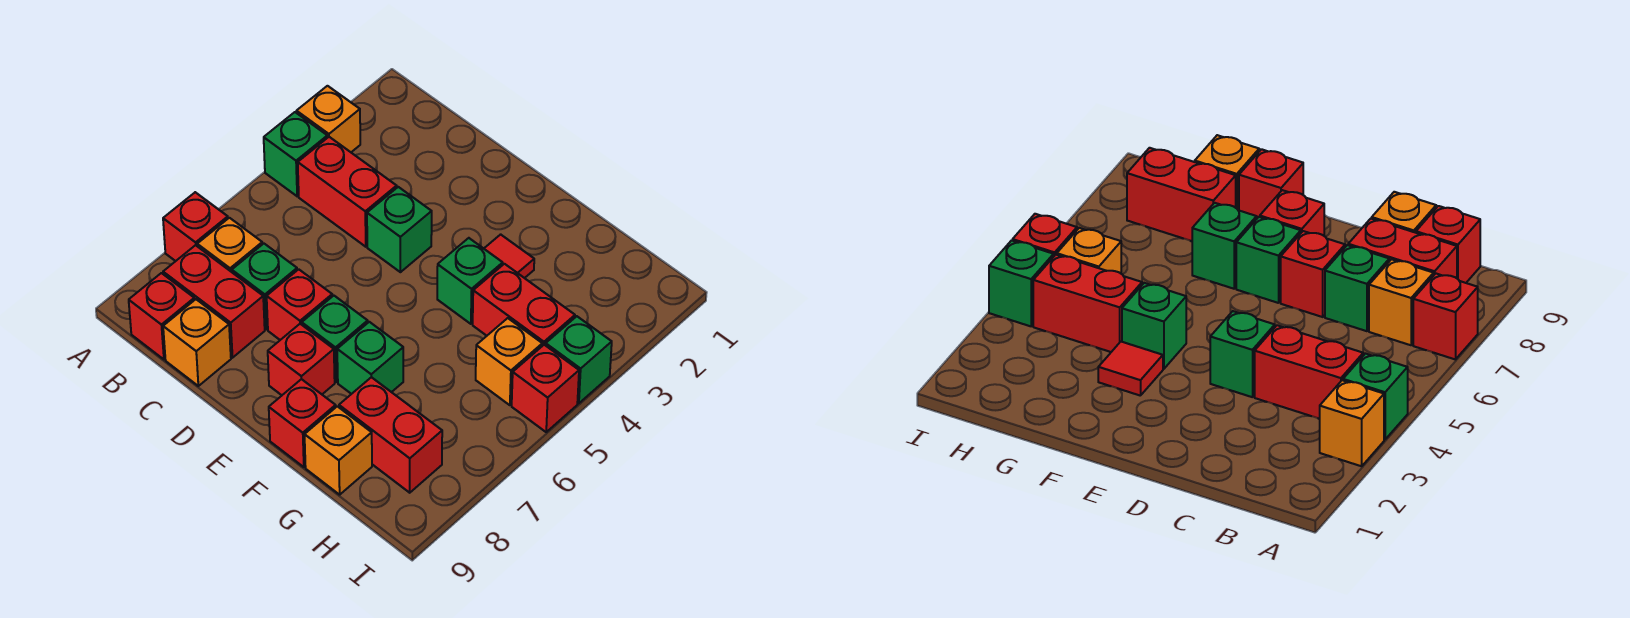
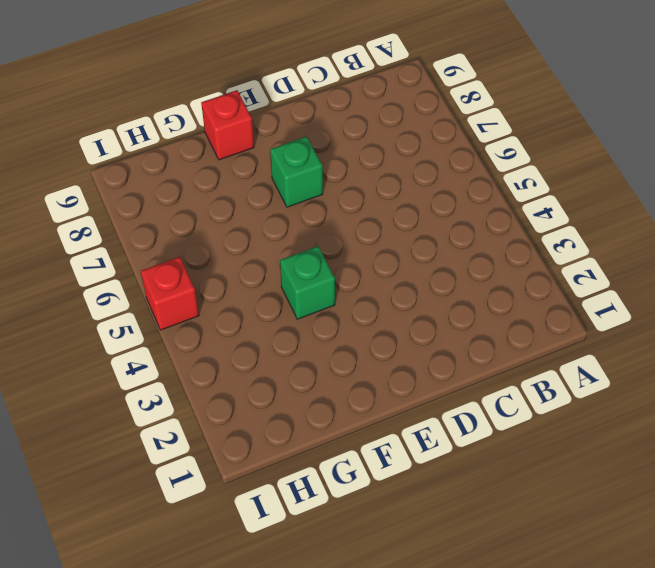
none -> orange 1x1 brick [296,86,360,152]
none -> green 1x1 brick [264,112,327,196]
none -> red 1x1 brick [163,192,228,261]

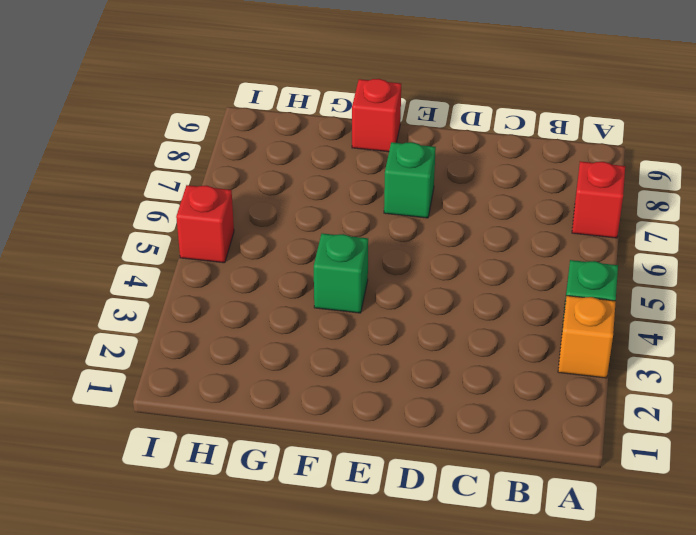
none -> red 1x2 brick [298,137,397,247]
none -> orange 1x1 brick [197,218,262,272]
none -> red 1x2 brick [163,245,265,358]

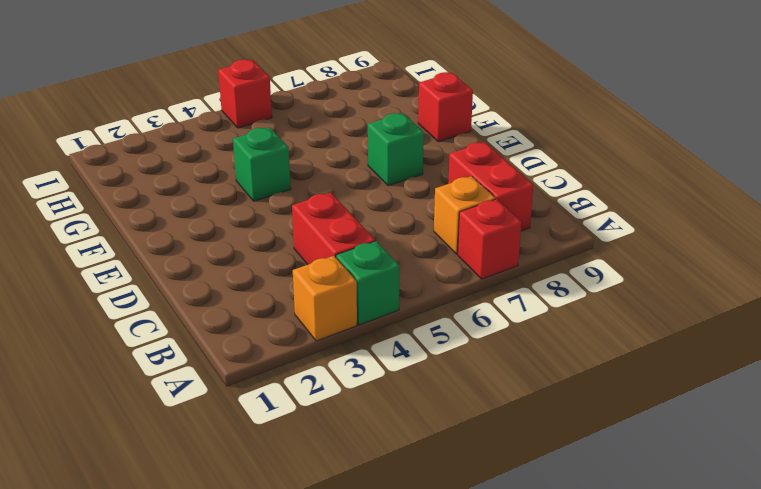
none -> red 1x1 brick [129,273,194,359]
none -> green 1x1 brick [232,244,297,329]
none -> orange 1x1 brick [163,299,231,386]

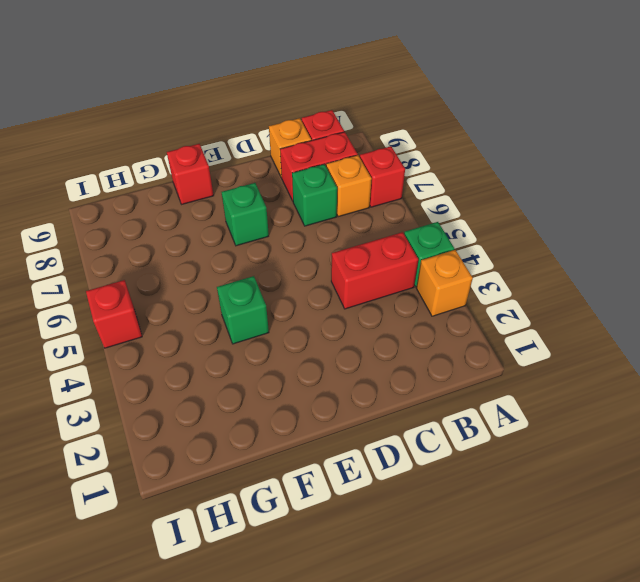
none -> green 1x1 brick [367,187,432,272]
none -> red 1x1 brick [267,269,332,340]
none -> red 1x1 brick [268,324,335,395]

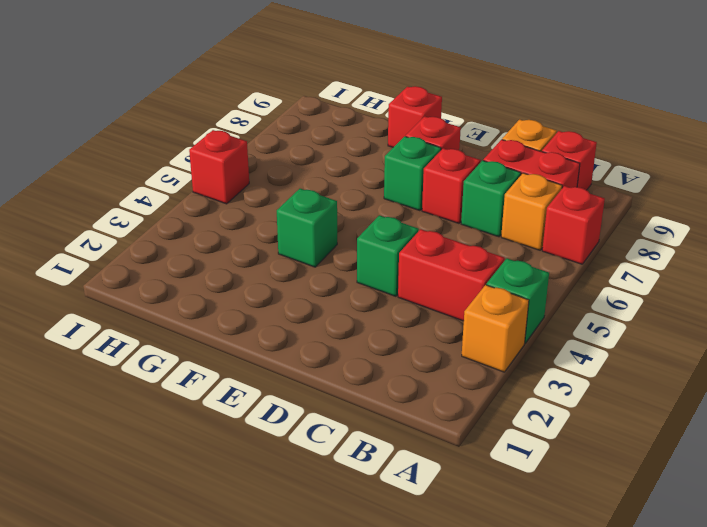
none -> red 1x1 tile [484,234,534,278]
none -> green 1x1 brick [337,322,403,394]
none -> red 1x2 brick [473,264,575,346]

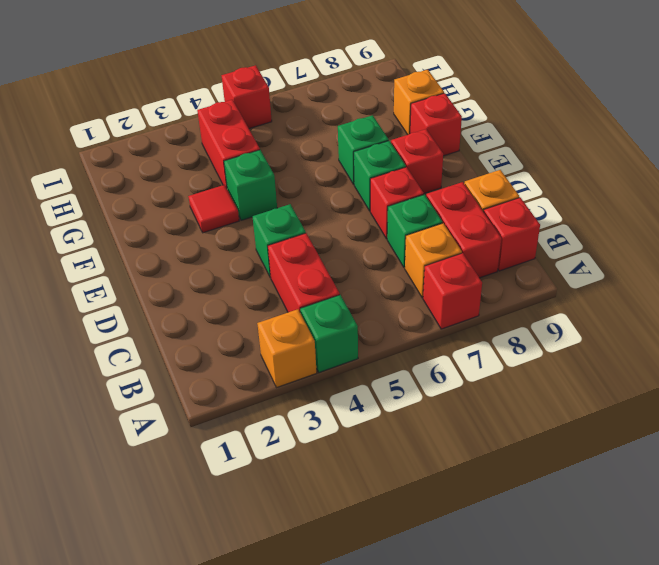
none -> red 1x2 brick [339,377,442,493]
none -> orange 1x1 brick [476,318,542,405]
none -> green 1x1 brick [546,316,612,403]

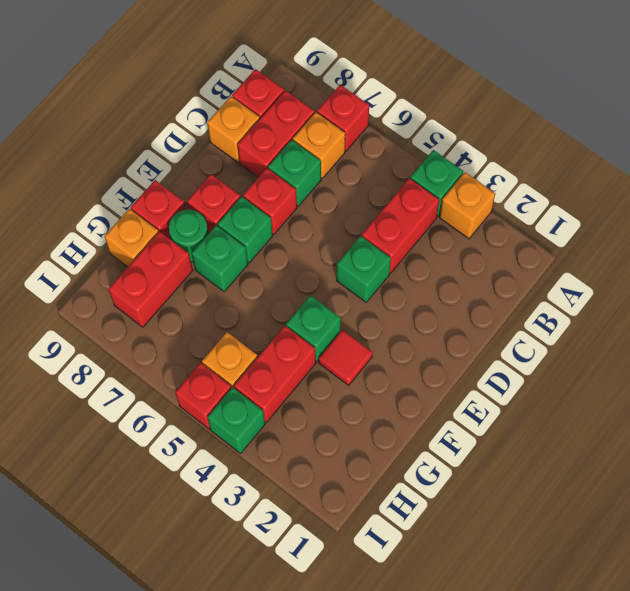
green 1x1 round brick [169,209,208,262] -> none

